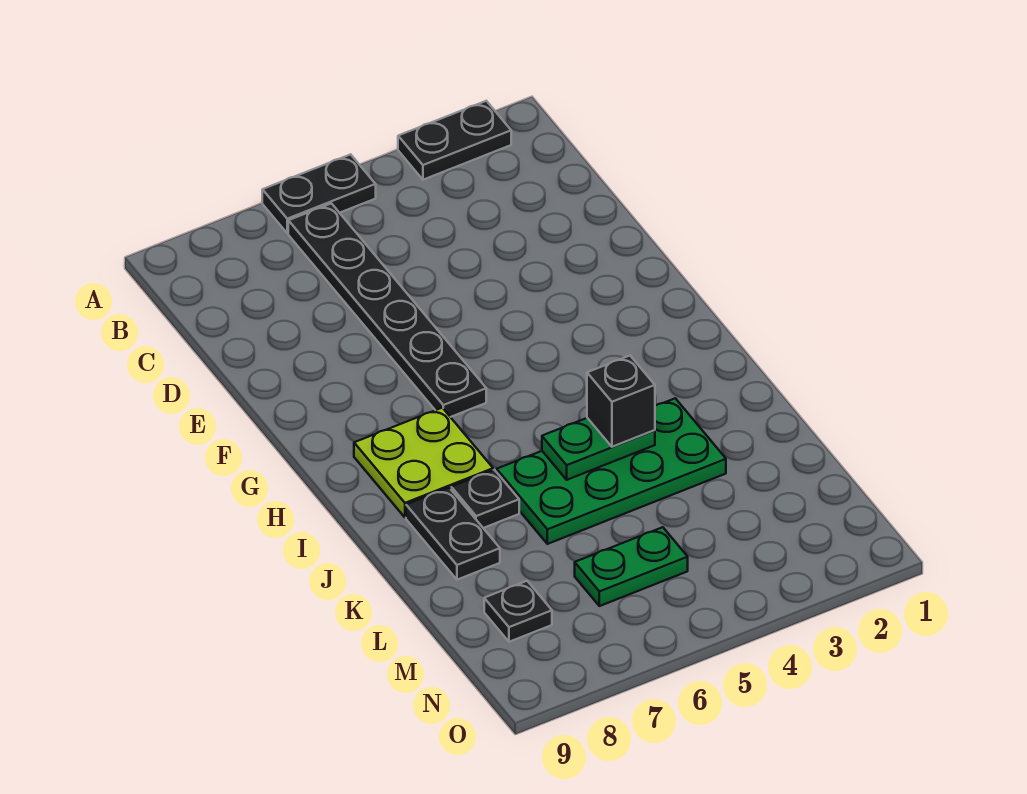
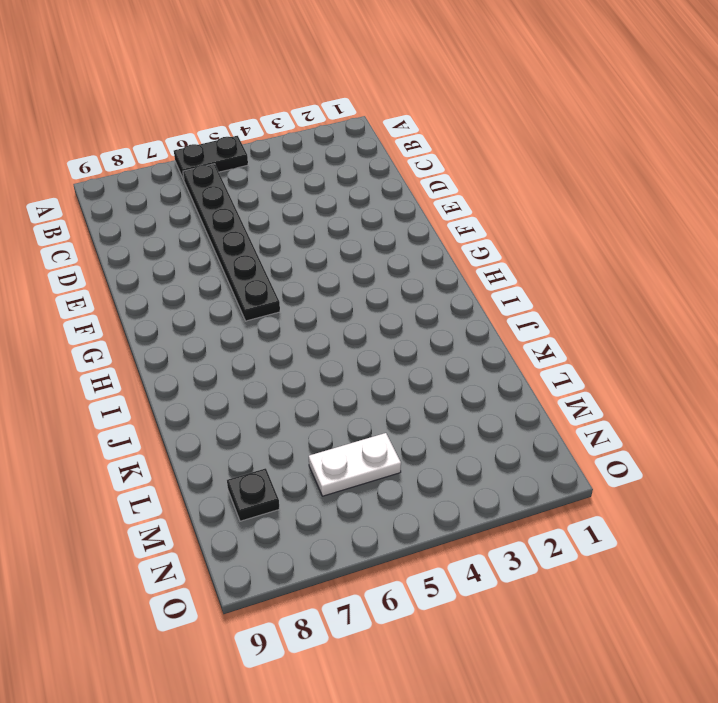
white 1x2 plate [309,433,401,496] -> green 1x2 plate [575,527,688,606]
none -> black 1x2 plate [398,101,511,180]
none -> lime 2x2 plate [354,408,493,518]

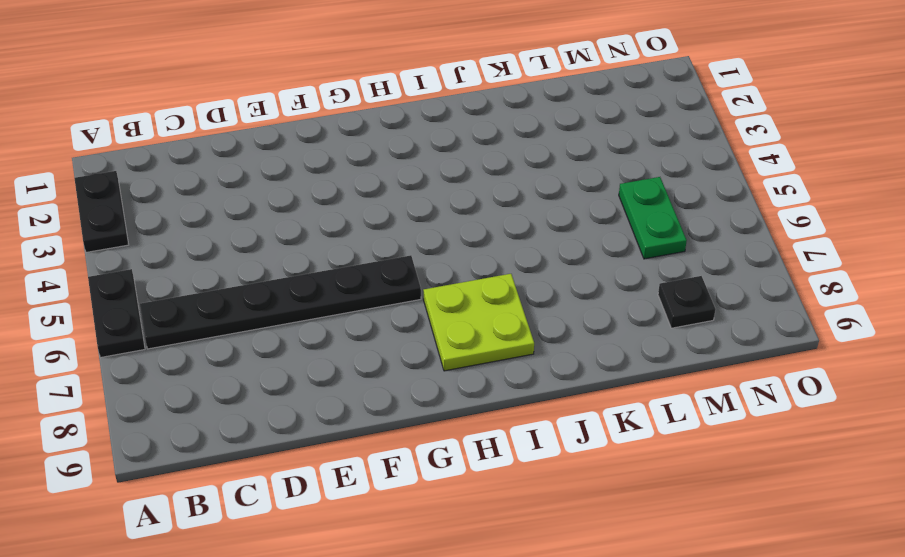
none -> green 2x4 plate [497,398,726,544]
none -> black 1x1 plate [451,470,519,528]

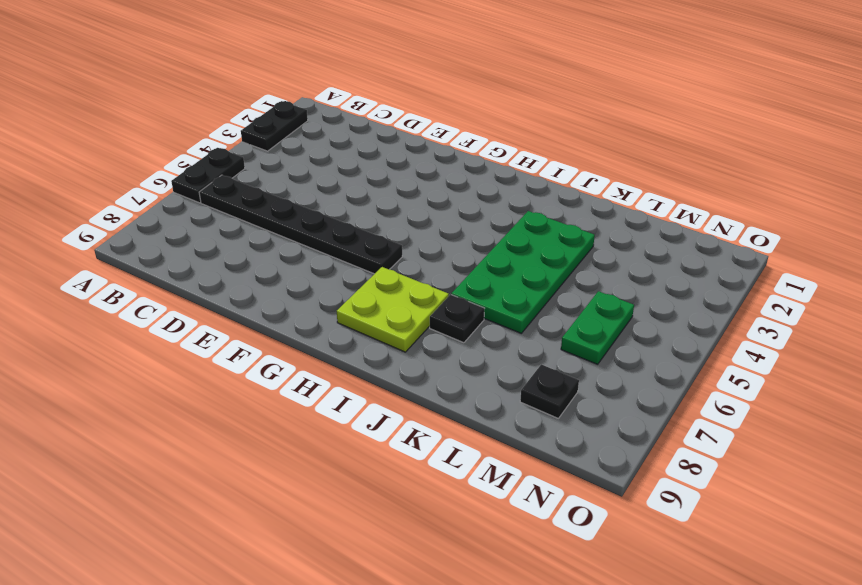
none -> black 1x2 plate [406,488,500,580]
none -> green 1x2 plate [542,418,655,480]

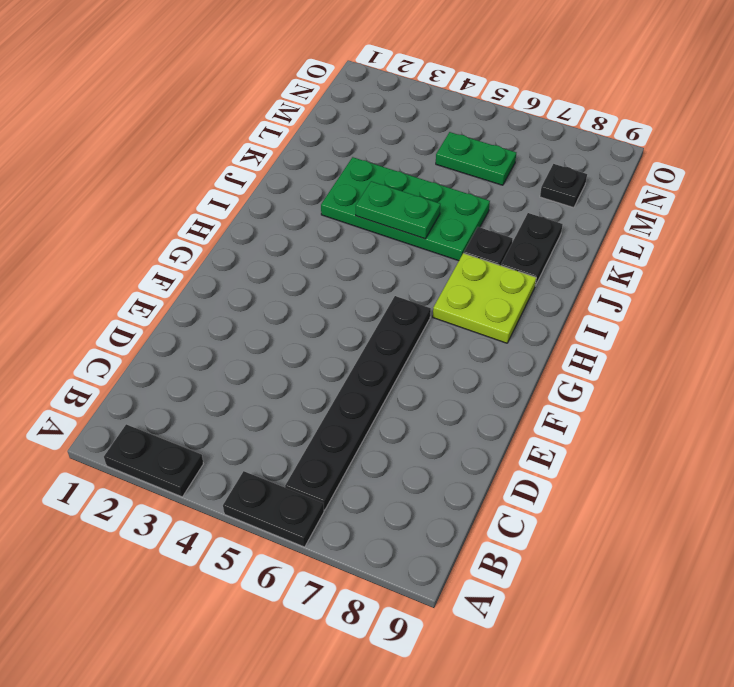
none -> black 1x1 brick [587,356,655,447]

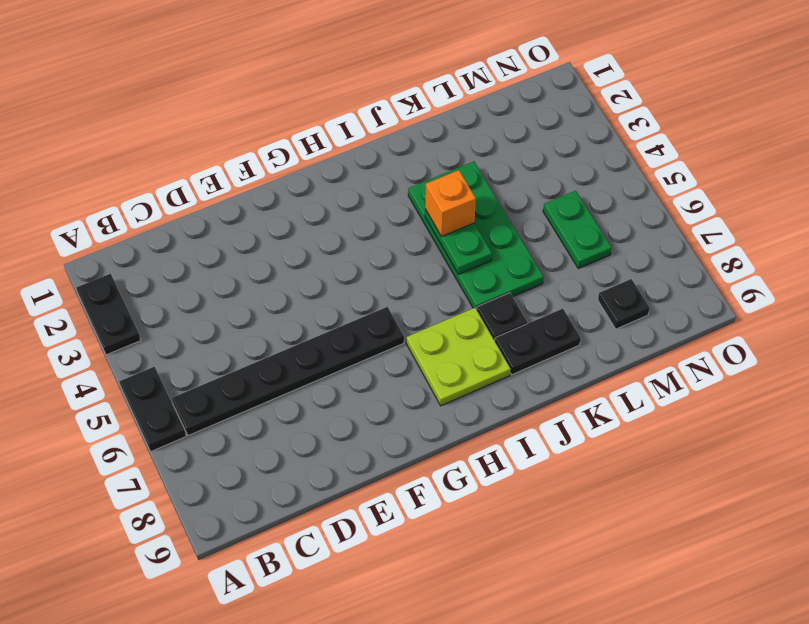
orange 1x1 brick [425,170,476,236] -> black 1x1 brick [587,356,655,447]

